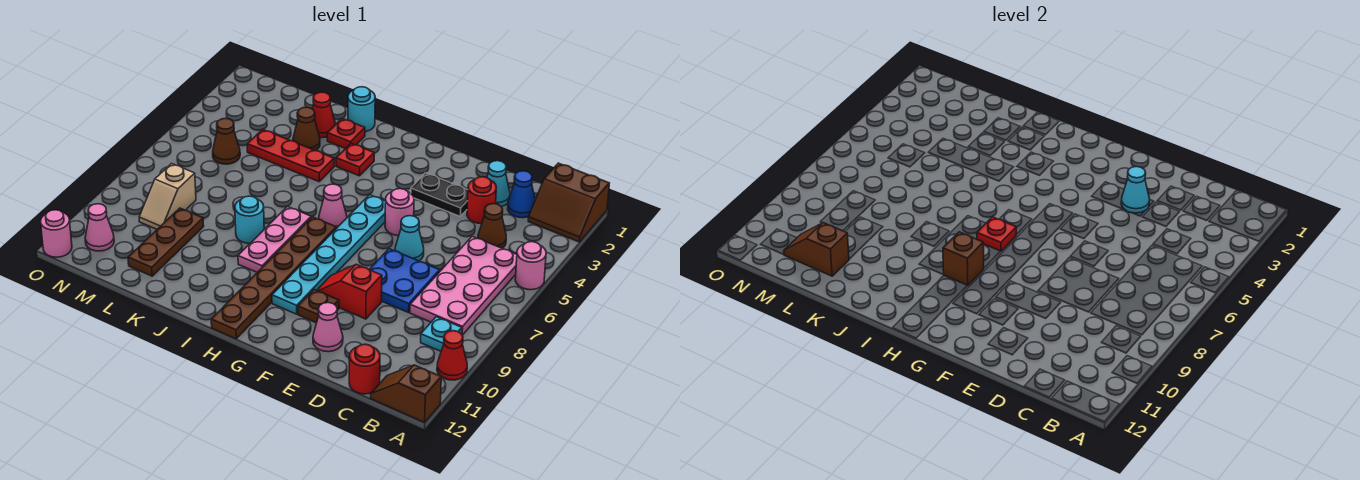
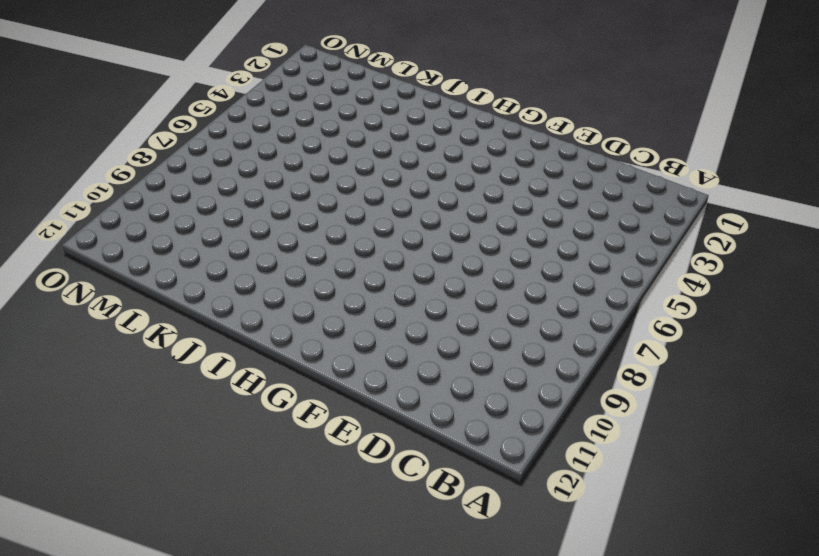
none -> brown 2x2 slope [528,163,609,242]
none -> pink 1x1 round brick [515,242,546,290]
none -> red 1x1 cone [437,331,467,380]
none -> brown 1x2 slope [371,365,441,422]

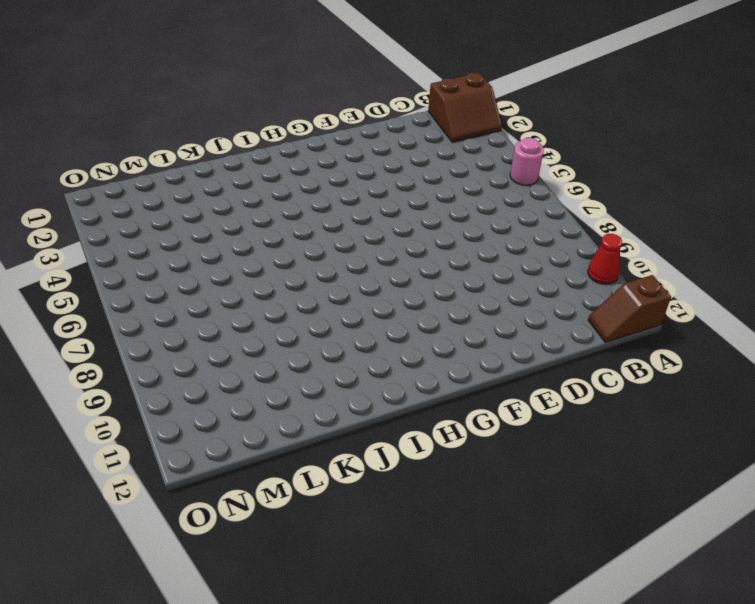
none -> pink 2x4 plate [410,236,517,335]
none -> cyan 1x1 plate [421,317,462,351]
none -> blue 1x1 cone [508,171,535,218]
none -> brown 1x1 cone [478,203,506,248]

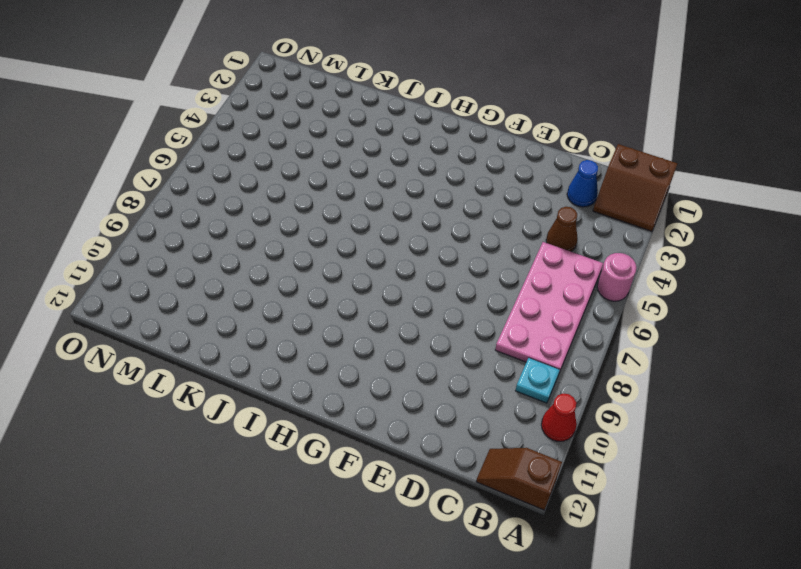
none -> red 1x1 round brick [349,344,380,394]
none -> cyan 1x1 cone [487,161,510,207]
none -> red 1x1 round brick [467,177,496,224]
none -> blue 2x2 plate [369,249,440,313]

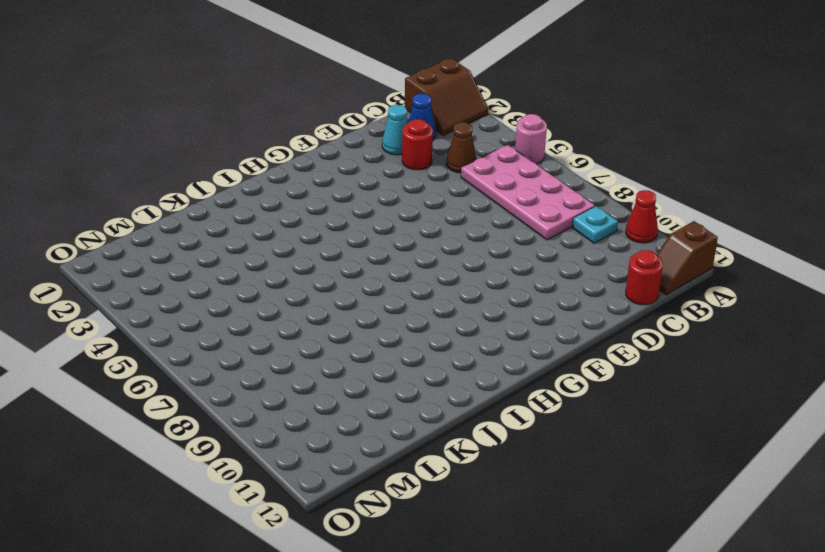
none -> blue 2x2 plate [369,249,440,313]
none -> black 1x2 plate [411,173,468,216]
none -> cyan 1x1 cone [395,216,424,261]
none -> red 1x2 slope [317,264,382,319]

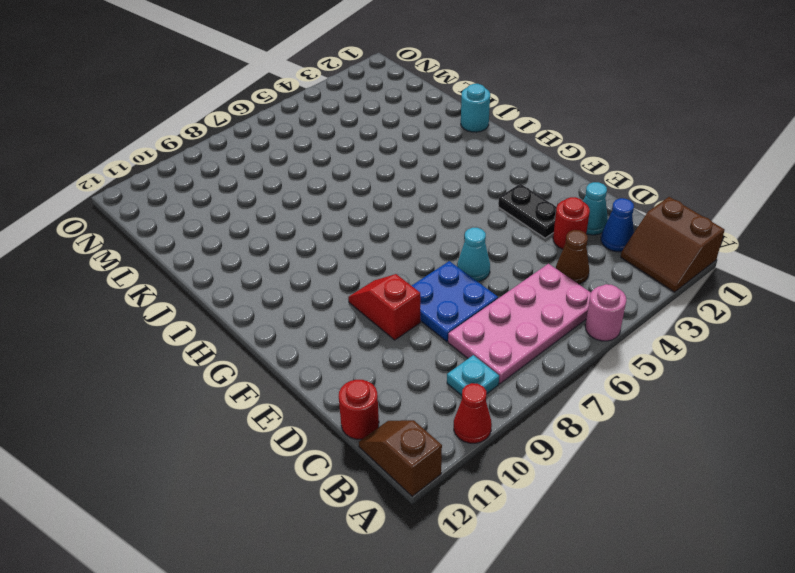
none -> pink 1x1 cone [313,303,343,352]
none -> pink 1x1 round brick [385,189,414,236]
none -> brown 1x1 plate [298,290,339,323]
none -> cyan 1x6 plate [272,195,386,314]

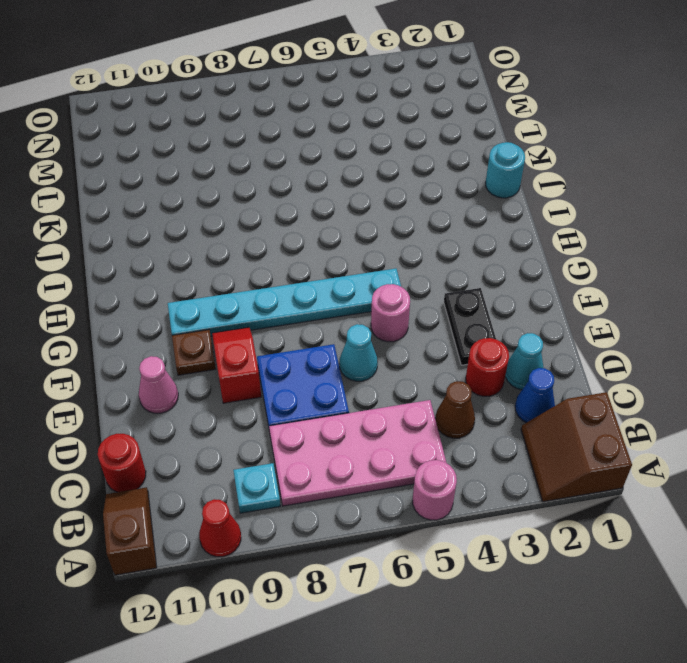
none -> pink 1x1 cone [319,184,347,229]
none -> brown 1x6 plate [211,217,336,339]
none -> red 1x1 plate [336,143,374,176]
none -> pink 1x3 plate [238,206,311,272]

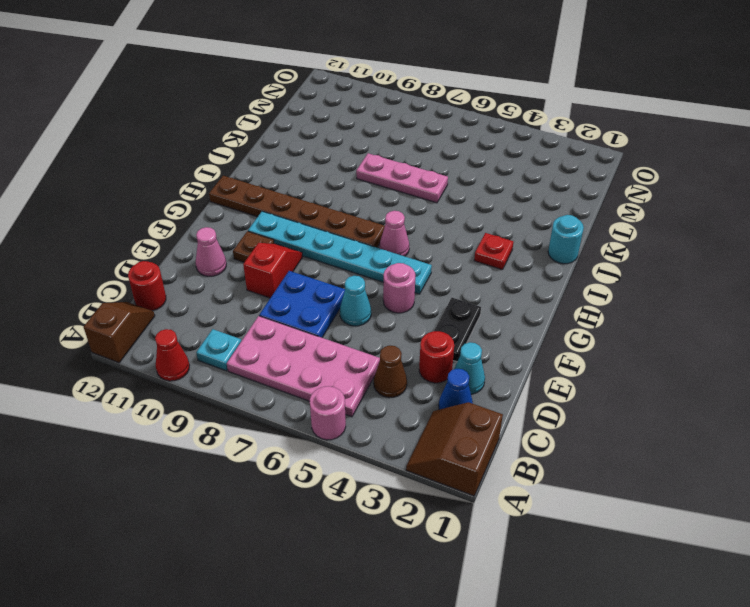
pink 1x3 plate [356,153,448,203] -> pink 1x3 plate moved to [238,206,311,272]
none -> red 1x1 plate [327,118,365,149]
none -> red 1x3 plate [247,129,334,182]
none -> cyan 1x1 round brick [235,196,264,243]
none -> red 1x1 cone [312,92,336,138]

